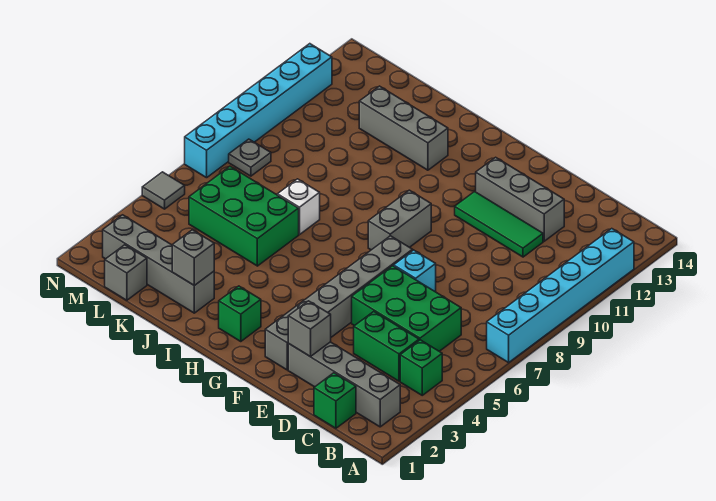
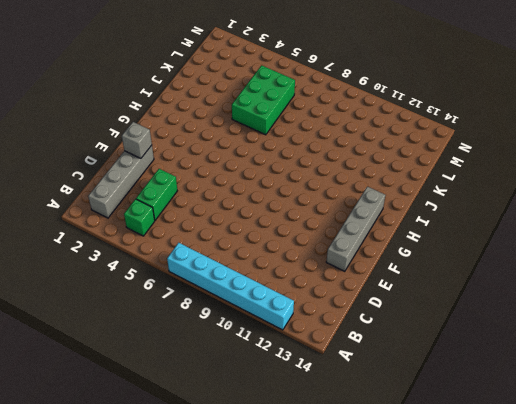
grey 1x4 brick [326,187,385,271] -> grey 1x4 brick moved to [103,215,214,313]
none -> green 1x1 brick [314,373,356,428]
none -> green 2x3 brick [352,266,461,351]
none -> green 1x3 tile [455,192,543,257]

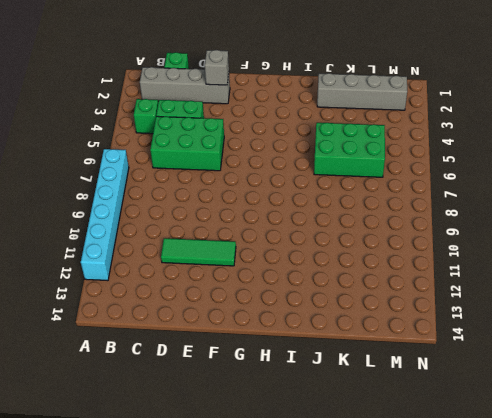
none -> grey 1x3 brick [476,157,564,241]
none -> cyan 1x1 brick [394,250,436,291]
none -> grey 1x6 brick [265,236,413,370]

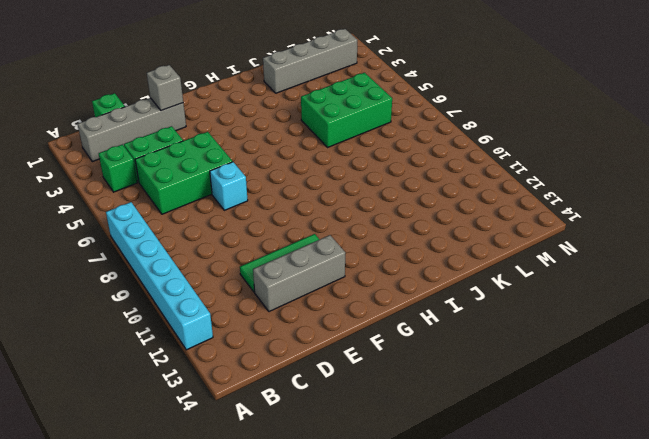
none -> grey 1x6 brick [265,236,413,370]
none -> grey 1x2 brick [368,190,431,250]
none -> green 1x1 brick [219,286,261,342]

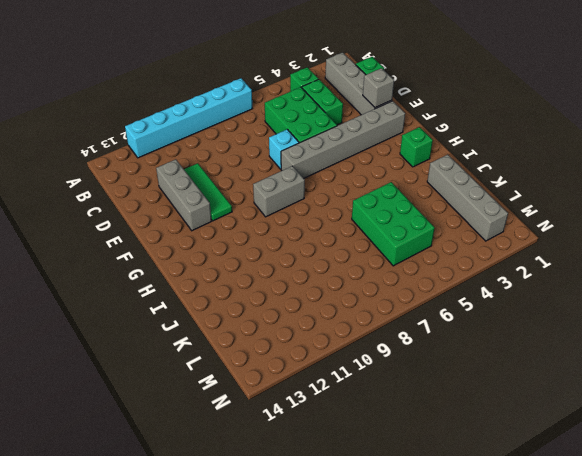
none -> grey 1x3 brick [359,86,448,170]
none -> white 1x1 brick [277,179,320,235]
none -> grey 1x1 brick [105,245,147,300]

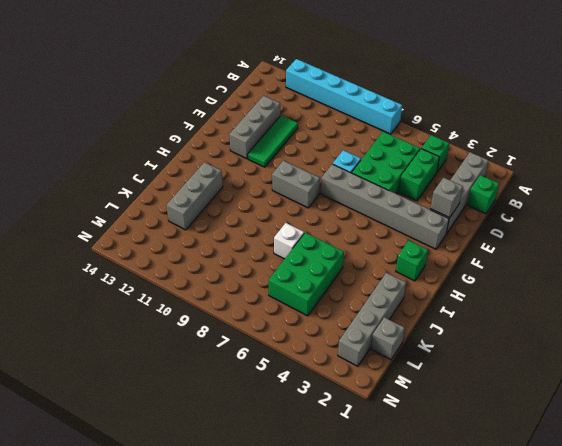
none -> grey 1x1 plate [229,139,271,176]
none -> grey 1x1 tile [142,172,185,209]
none -> cyan 1x6 brick [185,44,332,178]

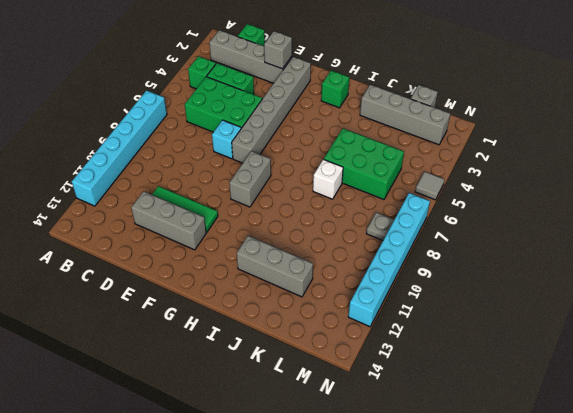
none -> grey 1x1 brick [172,230,214,286]

